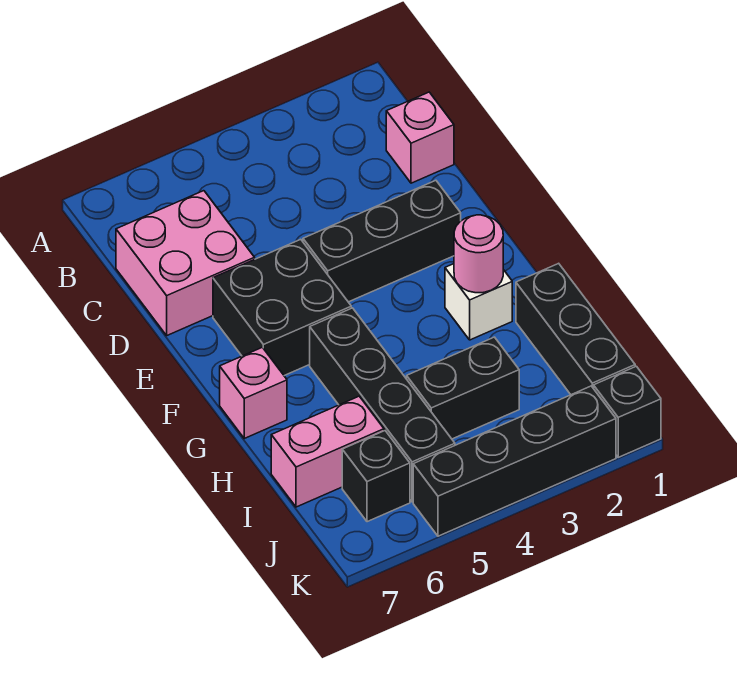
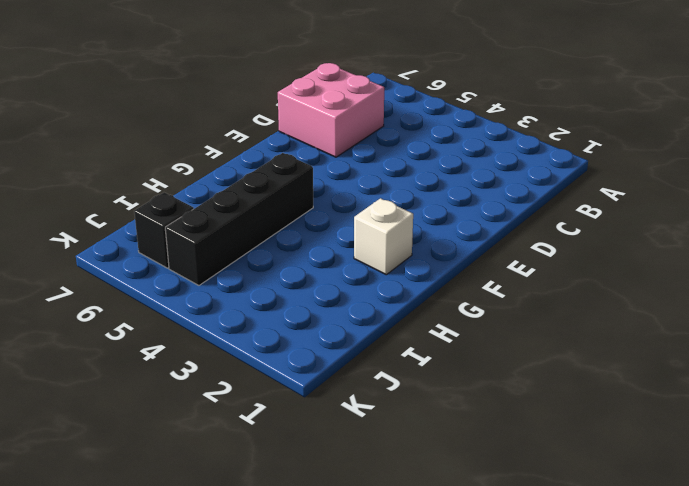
none -> pink 1x1 brick [386,92,454,183]
none -> black 1x3 brick [303,180,461,302]
none -> black 2x2 brick [213,239,351,376]

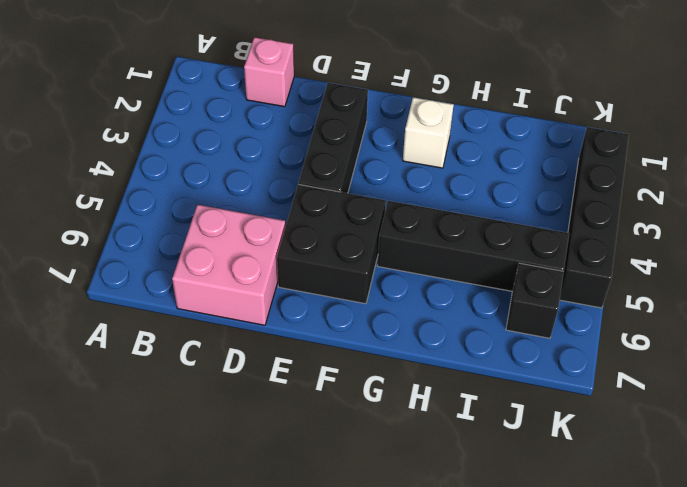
none -> pink 1x1 brick [220,347,287,438]
none -> black 1x3 brick [516,263,635,395]
none -> black 1x2 brick [407,337,519,439]

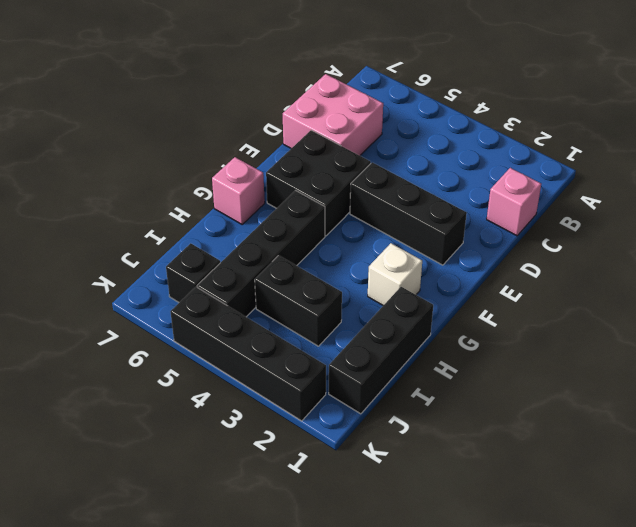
none -> pink 1x2 brick [271,396,384,507]
none -> black 1x1 brick [594,366,661,457]
none -> pink 1x1 round brick [454,215,503,293]

